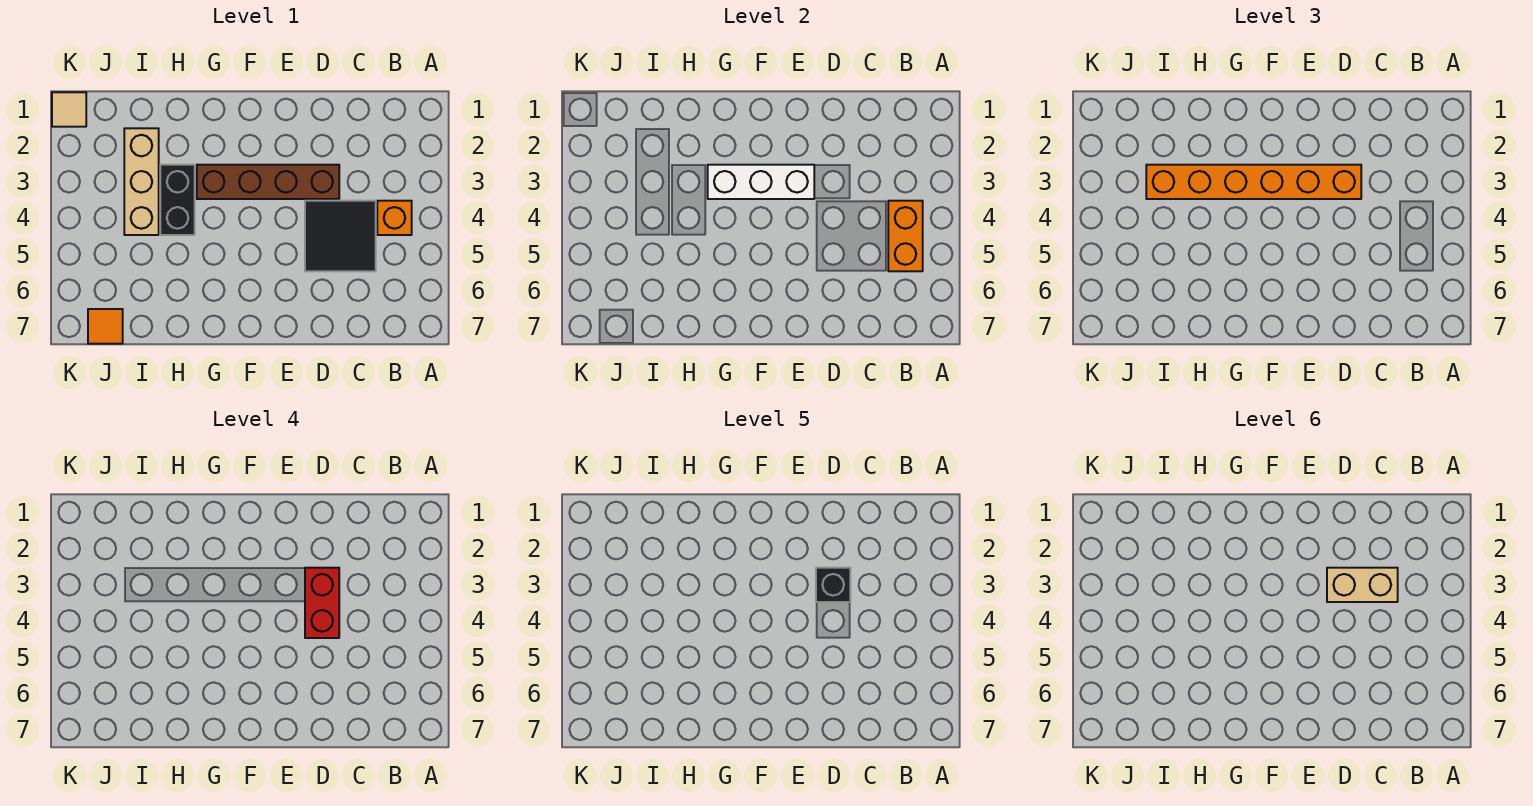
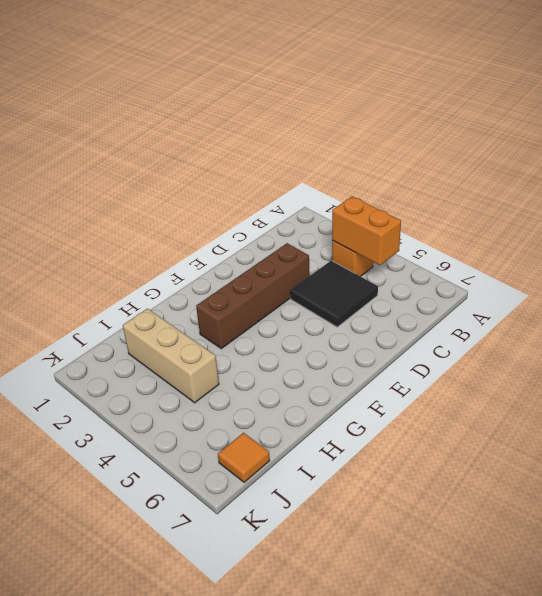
none -> black 1x2 brick [160,165,195,235]
none -> tan 1x1 tile [52,92,86,127]
none -> white 1x3 brick [708,165,814,199]

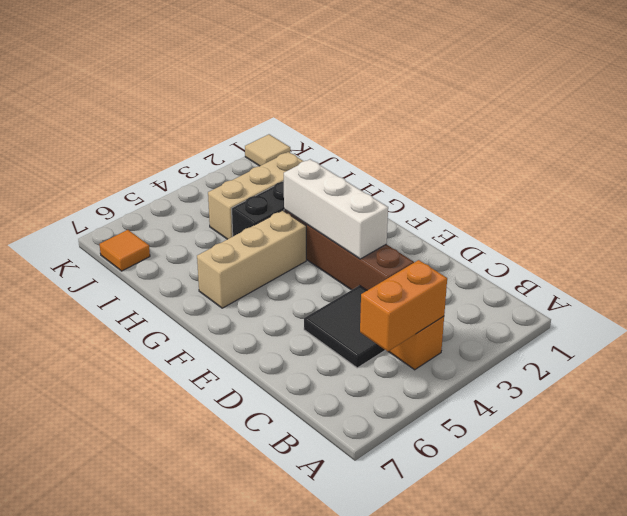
tan 1x3 brick [197,210,306,308] -> none
none -> orange 1x6 brick [1146,165,1361,199]
none -> red 1x2 brick [305,568,339,638]
none -> black 1x1 brick [816,568,850,602]

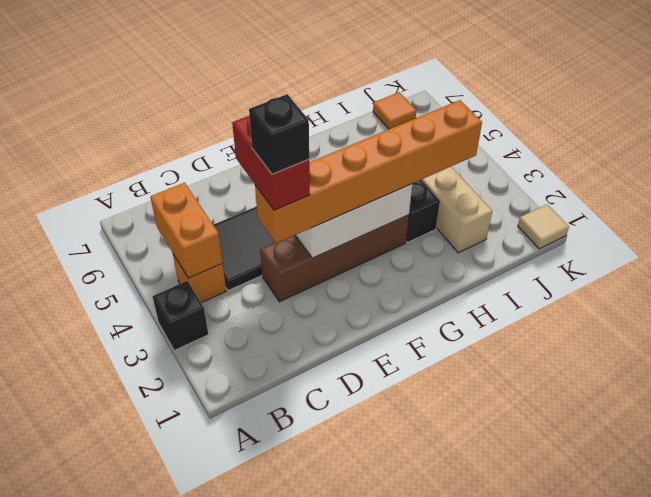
black 1x1 brick [152,281,208,350] -> none
none -> tan 1x2 brick [1327,568,1398,602]

